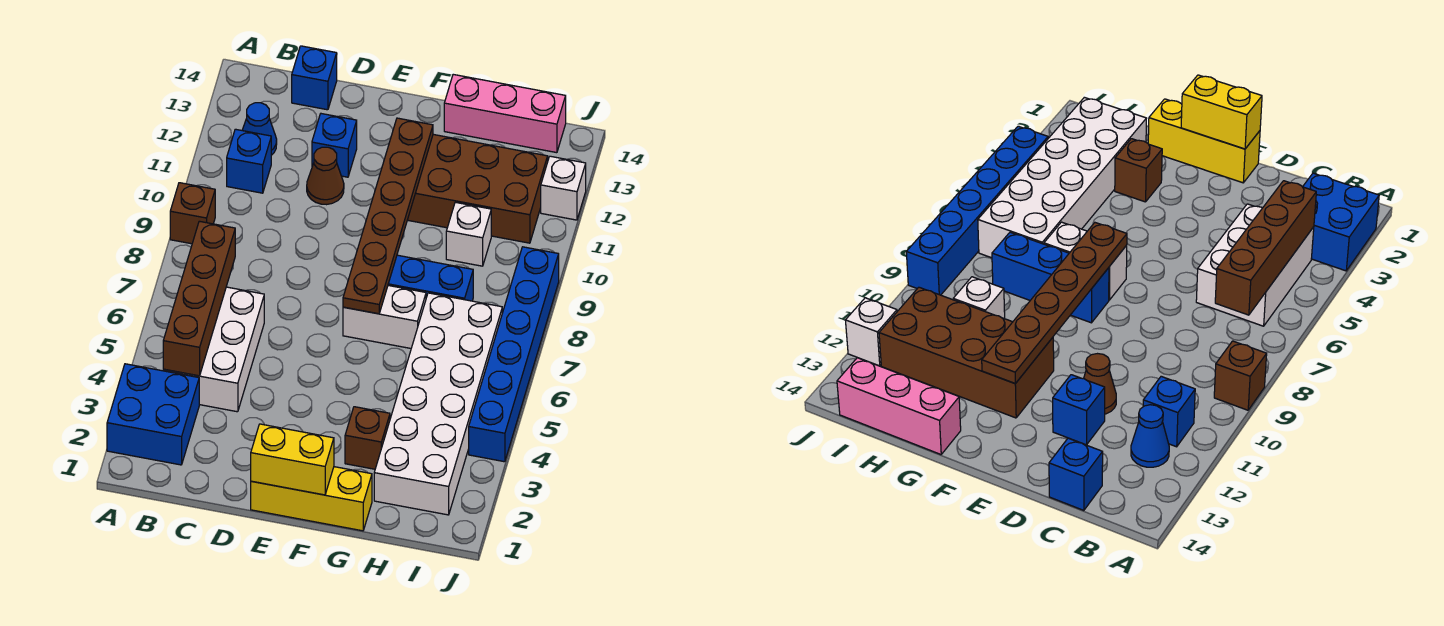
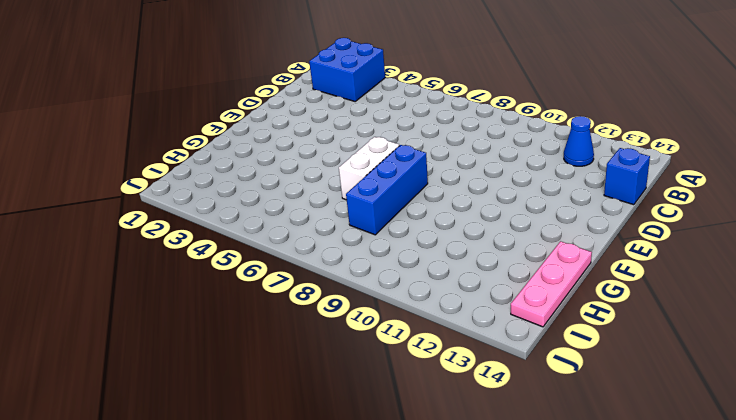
pink 1x3 plate [511,241,592,327] -> pink 1x3 brick [444,74,566,153]
none -> brown 1x1 brick [170,183,215,244]
none -> white 2x3 brick [163,287,264,412]
none -> blue 1x1 brick [227,129,271,193]

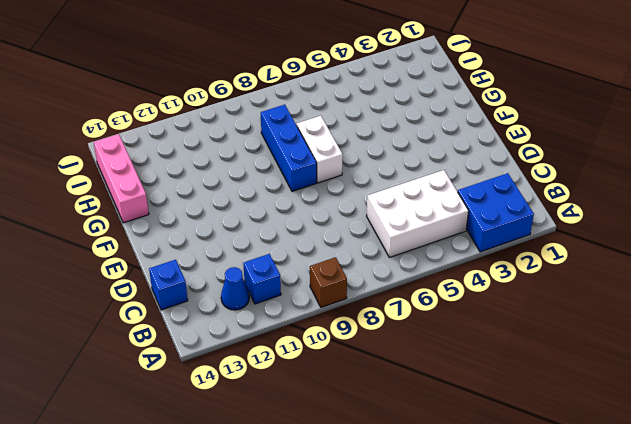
none -> brown 1x1 cone [307,147,344,205]
none -> blue 1x1 brick [312,114,357,177]
none -> yellow 1x3 brick [251,467,372,531]

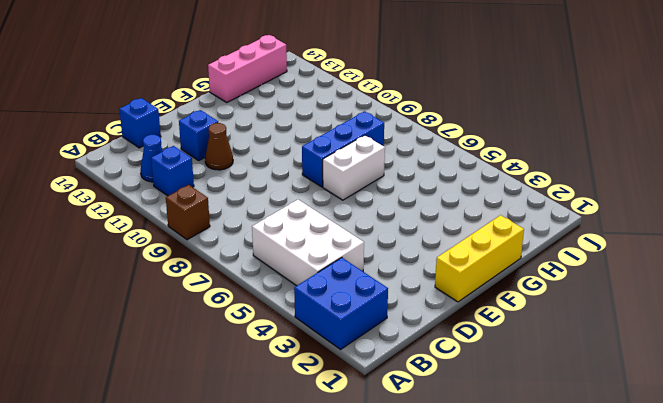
none -> brown 2x4 brick [408,134,548,243]
none -> brown 1x1 brick [345,407,390,469]
none -> white 2x6 brick [374,293,502,515]

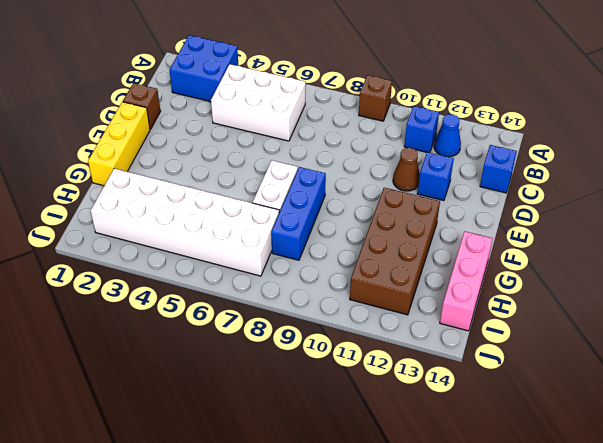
brown 1x1 brick [123,83,160,129] -> brown 1x1 brick moved to [345,407,390,469]
none -> white 1x1 brick [446,202,491,266]
none -> blue 1x6 brick [469,247,559,462]
none -> white 1x1 brick [541,156,586,220]

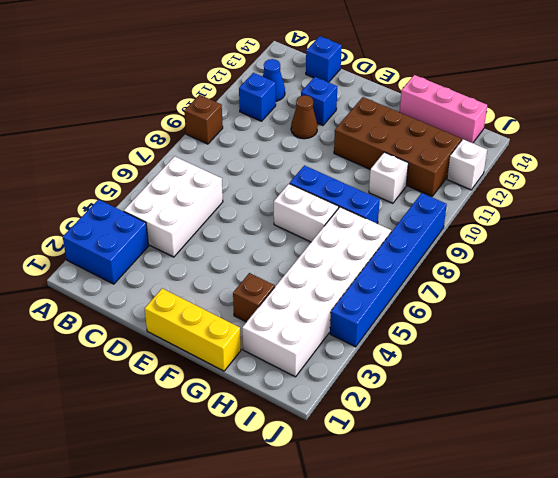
none -> brown 1x4 brick [163,221,235,376]
none -> yellow 1x2 brick [251,424,334,495]
none -> brown 1x6 plate [343,118,433,314]

